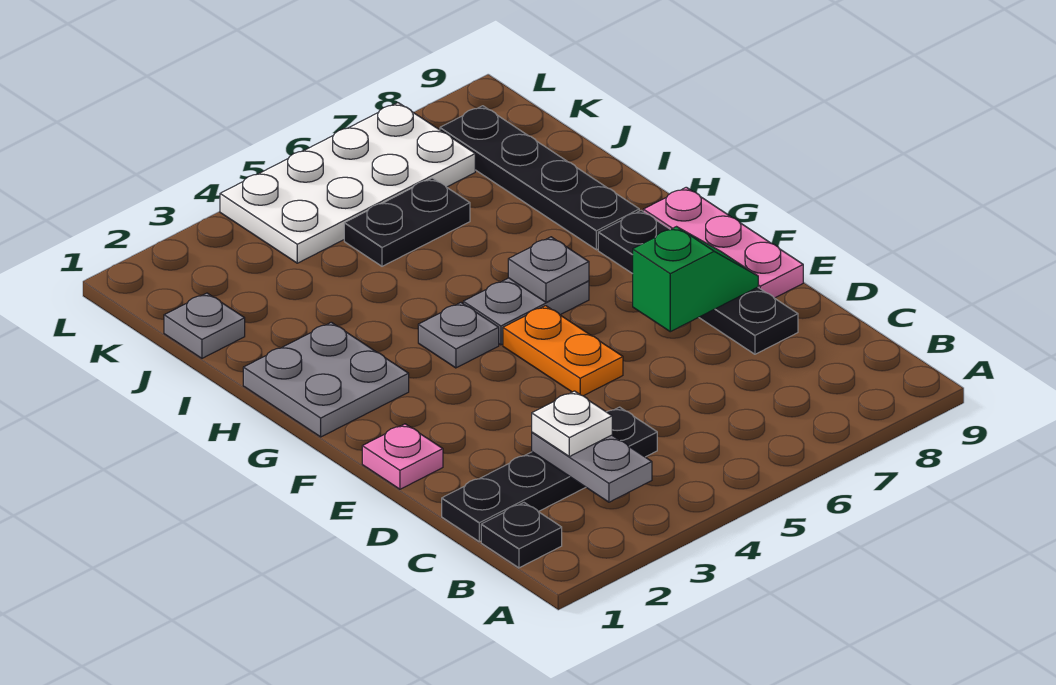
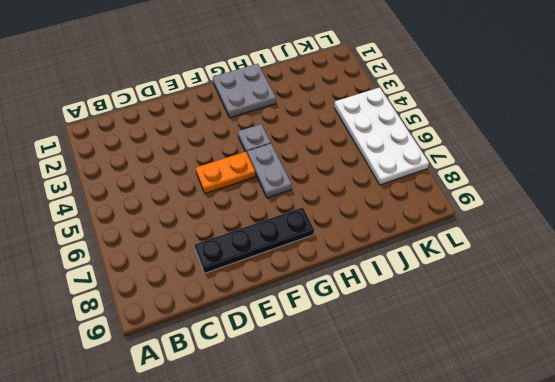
none -> black 1x1 plate [481,503,562,568]
none -> black 1x4 plate [442,407,657,542]
none -> pink 1x1 plate [362,424,443,489]

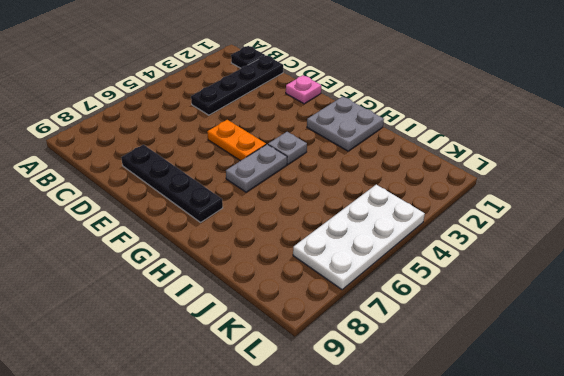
none -> pink 1x3 plate [643,187,803,298]
none -> black 1x4 plate [440,106,639,250]
none -> grey 1x1 plate [164,293,245,358]

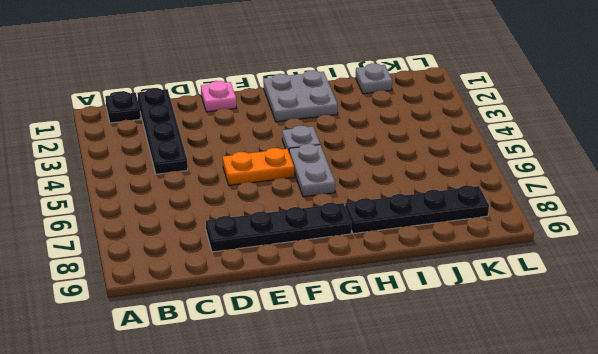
none -> pink 1x3 plate [643,187,803,298]
none -> black 1x2 plate [344,178,470,266]
none -> white 2x4 plate [220,103,475,263]

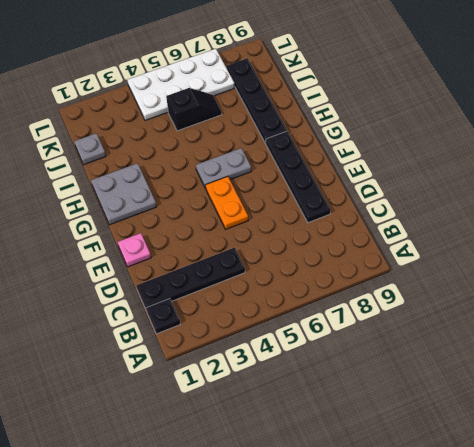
black 1x2 slope [166,88,222,131] -> black 1x2 plate [344,178,470,266]
none -> pink 1x3 plate [643,187,803,298]
none -> grey 1x1 plate [418,303,499,368]
none -> grey 1x2 plate [532,432,652,502]

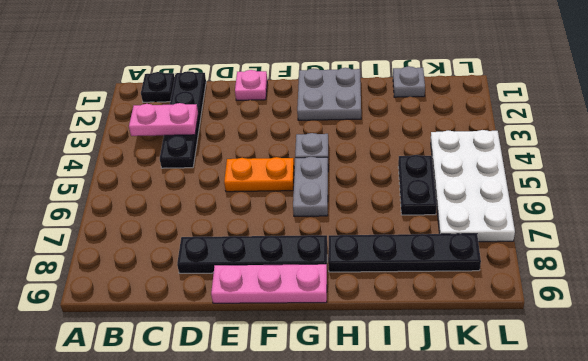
pink 1x2 plate [129,103,198,136] -> grey 1x2 plate [532,432,652,502]
none -> green 1x2 slope [633,227,758,332]
none -> grey 1x1 plate [508,237,589,302]
none -> white 1x1 plate [532,391,612,457]

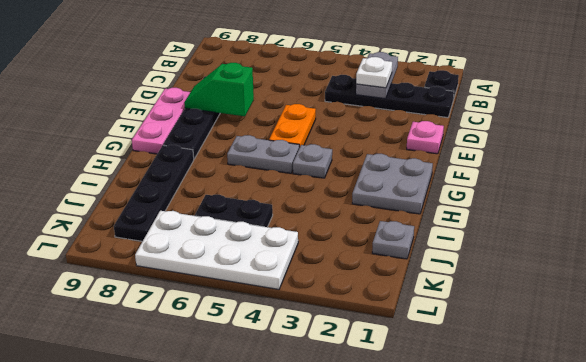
none -> grey 1x1 plate [508,237,589,302]

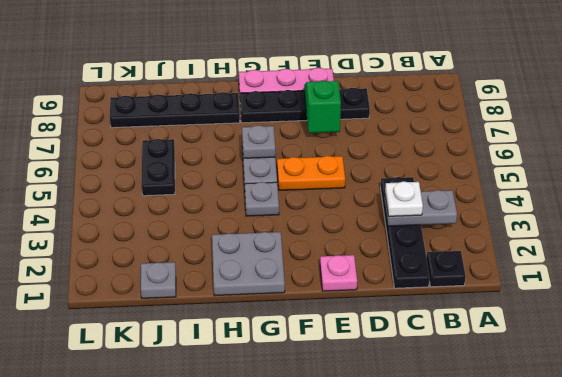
none -> white 2x4 plate [220,103,475,263]

